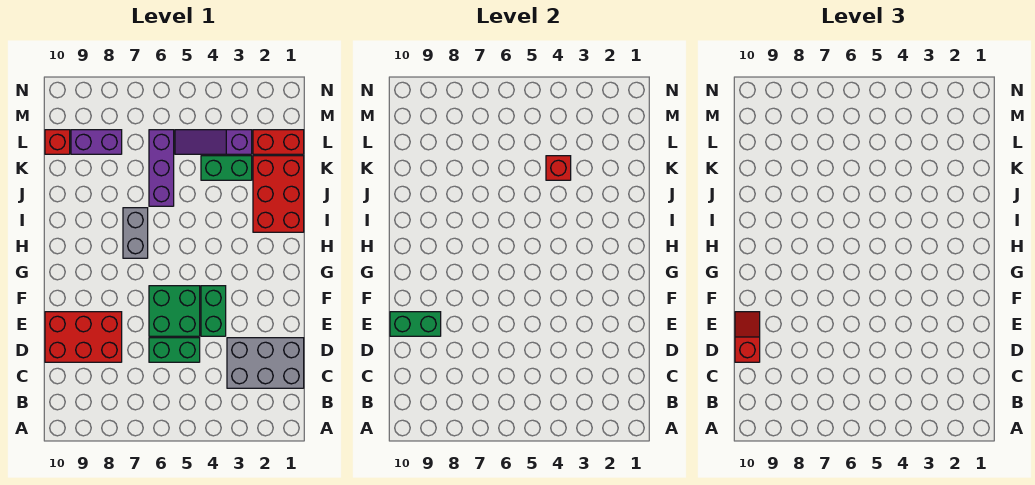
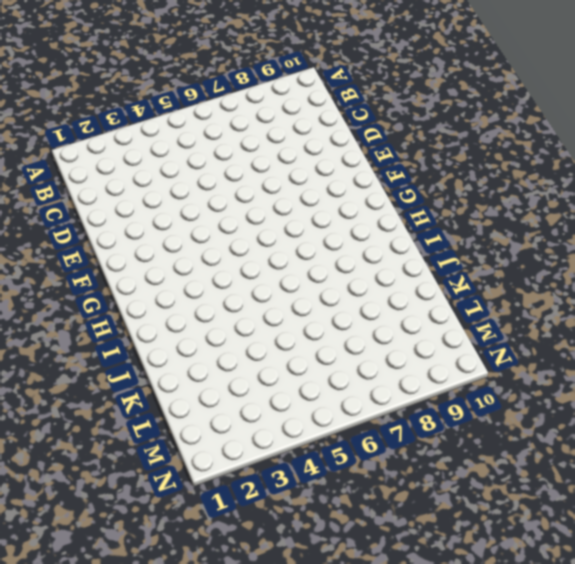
none -> grey 2x3 brick [227,338,304,388]
none -> green 1x2 brick [149,338,200,362]
none -> red 2x3 brick [45,312,122,362]

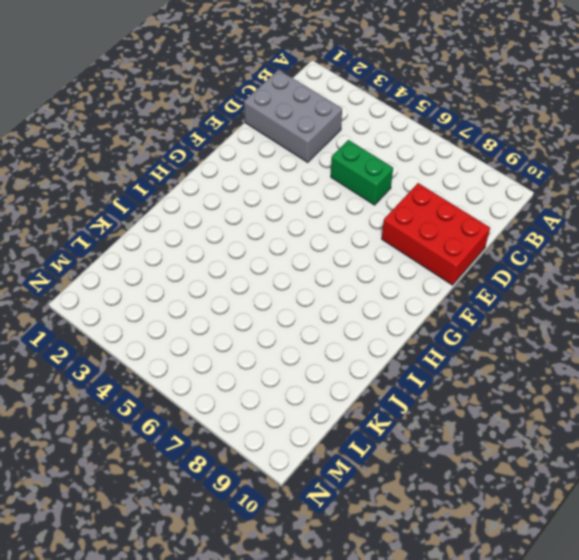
none -> green 1x2 brick [201,286,226,336]
none -> green 2x2 brick [149,286,200,336]
none -> grey 1x2 brick [123,208,148,258]

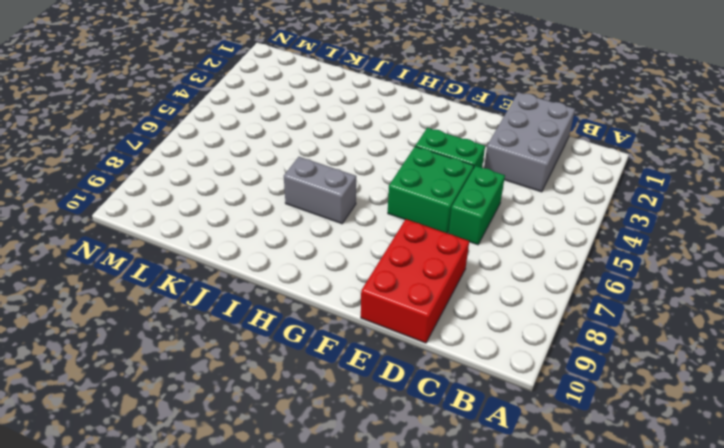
none -> red 2x3 brick [253,156,304,232]
none -> purple 1x3 brick [149,130,174,206]
none -> green 1x2 brick [201,156,252,180]

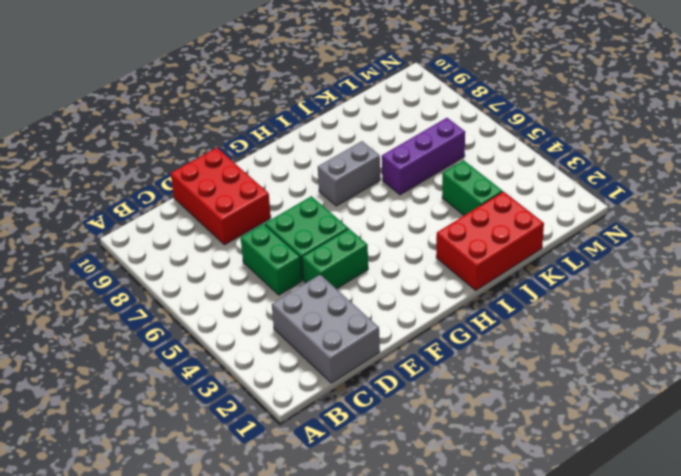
none -> red 1x2 brick [253,130,304,154]
none -> purple 1x3 slope [175,130,252,154]
none -> purple 1x2 brick [71,130,122,154]

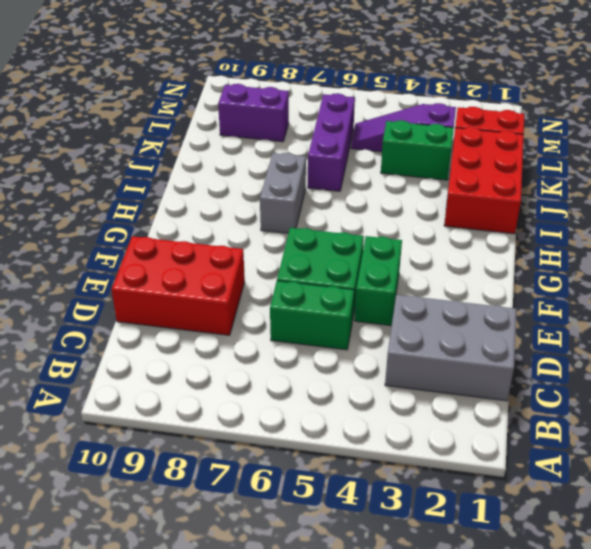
none -> red 1x1 brick [45,130,70,154]
none -> green 1x2 brick [390,312,441,336]
none -> red 1x1 brick [546,156,571,180]

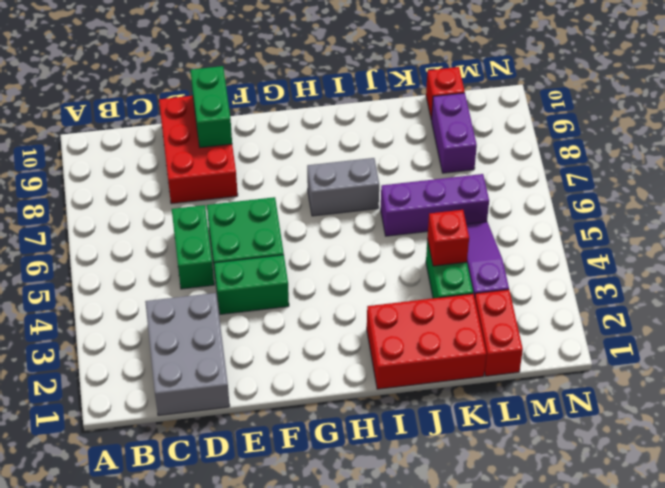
none -> red 1x2 slope [735,312,760,362]

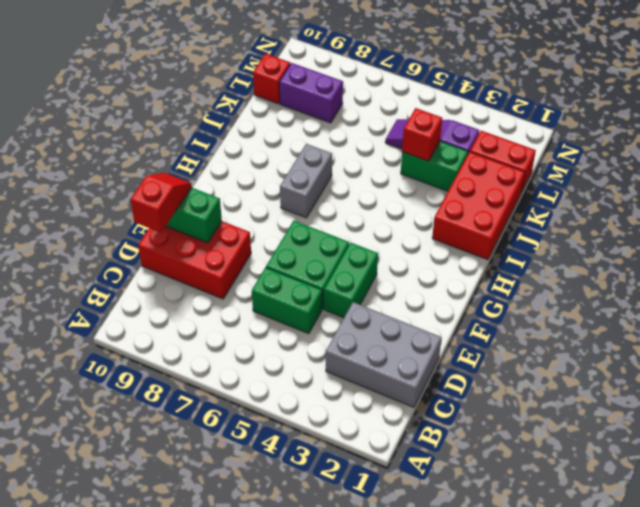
none -> purple 1x3 brick [149,130,174,206]

